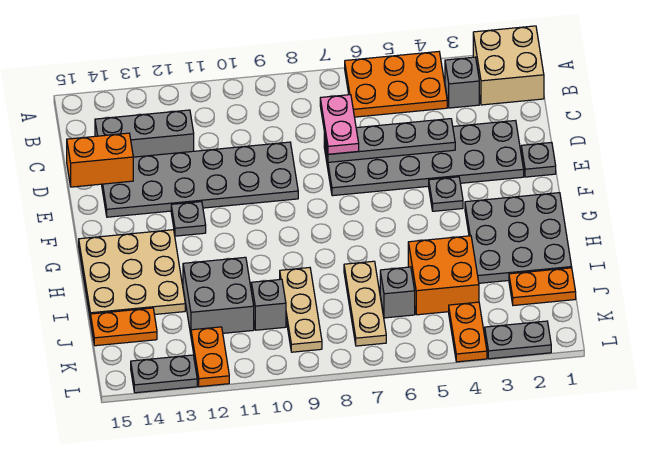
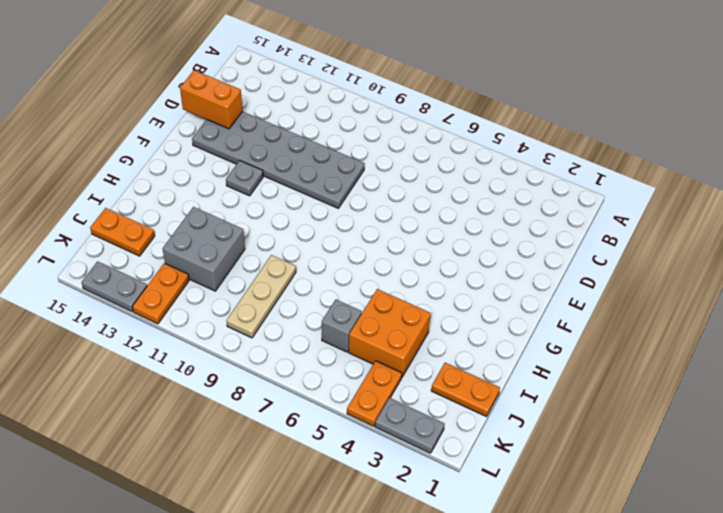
none -> tan 2x2 brick [473,26,544,105]
none -> orange 2x3 plate [345,52,447,117]
none -> grey 1x1 brick [445,57,479,108]

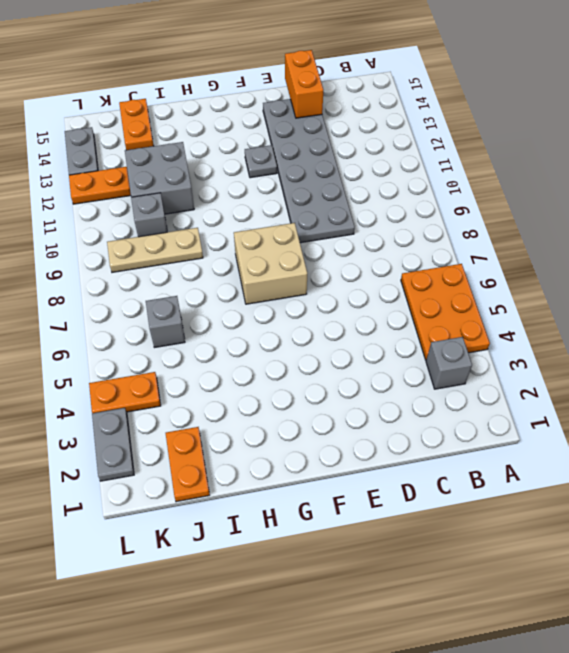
tan 2x2 brick [234,223,307,304] -> tan 2x2 brick moved to [473,26,544,105]
none -> grey 1x3 brick [95,110,194,157]
none -> grey 2x6 plate [324,121,524,196]
none -> grey 1x1 plate [521,142,556,177]

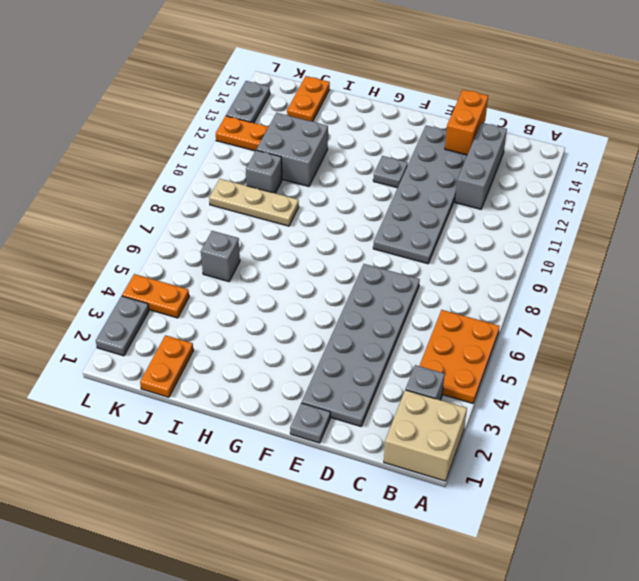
none -> grey 1x1 plate [429,177,463,211]
none -> grey 3x3 plate [465,193,572,283]
none -> tan 3x3 plate [79,230,185,320]

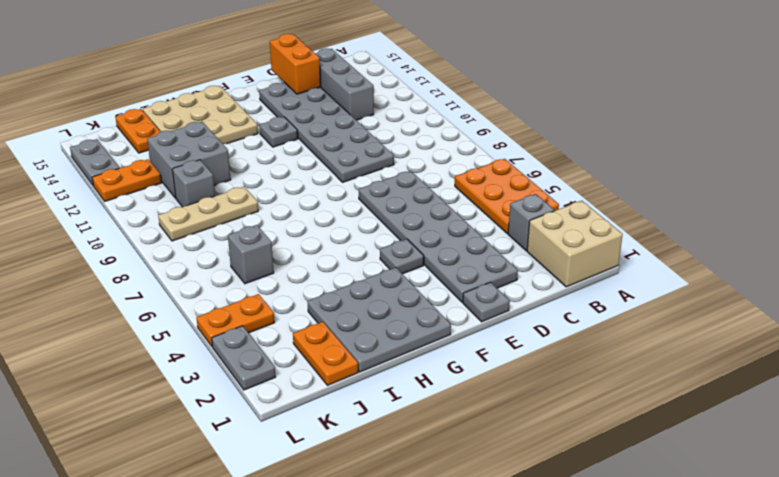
none -> orange 2x2 brick [408,236,479,315]
none -> tan 1x3 plate [344,261,386,346]
none -> grey 1x4 plate [324,119,455,162]

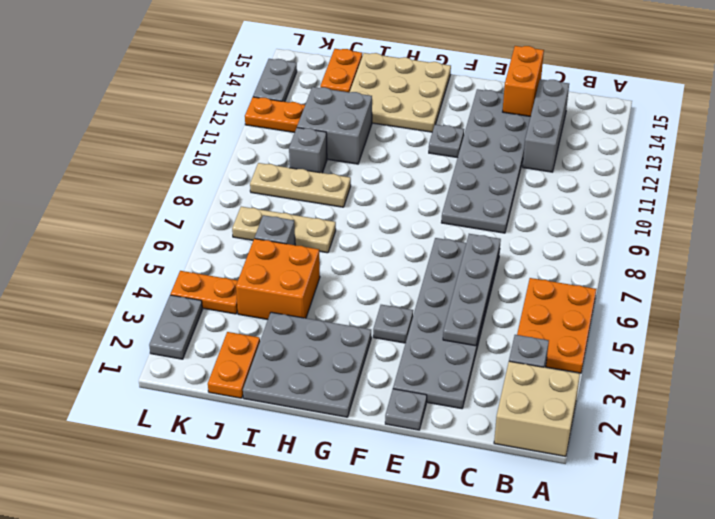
none -> pink 1x2 plate [320,95,359,154]

